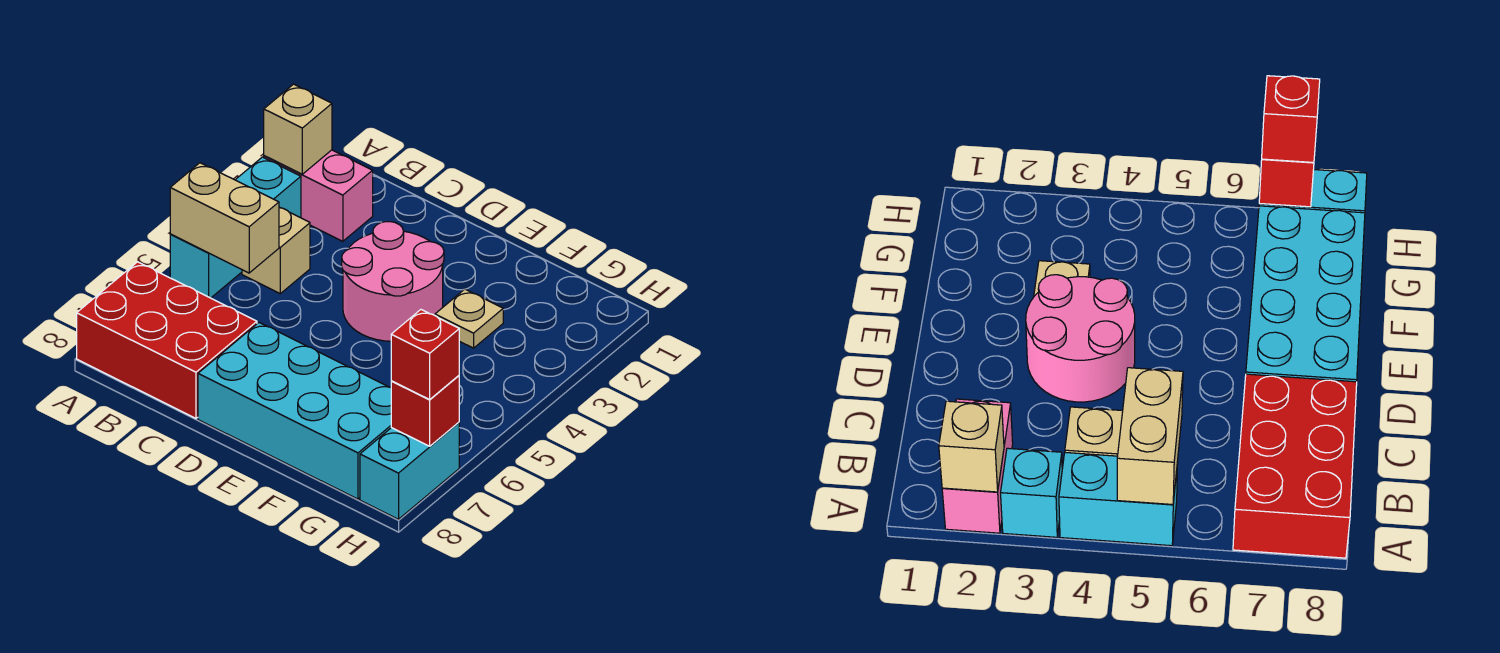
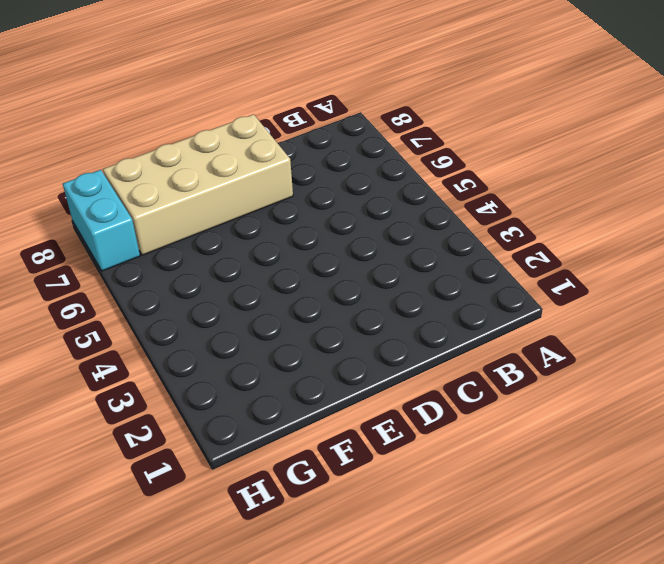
tan 2x4 brick [103,114,293,255] -> cyan 2x4 brick [198,323,391,499]
none -> pink 1x2 brick [264,150,373,241]
none -> cyan 1x1 brick [236,157,301,218]
none -> cyan 1x2 brick [170,234,242,298]

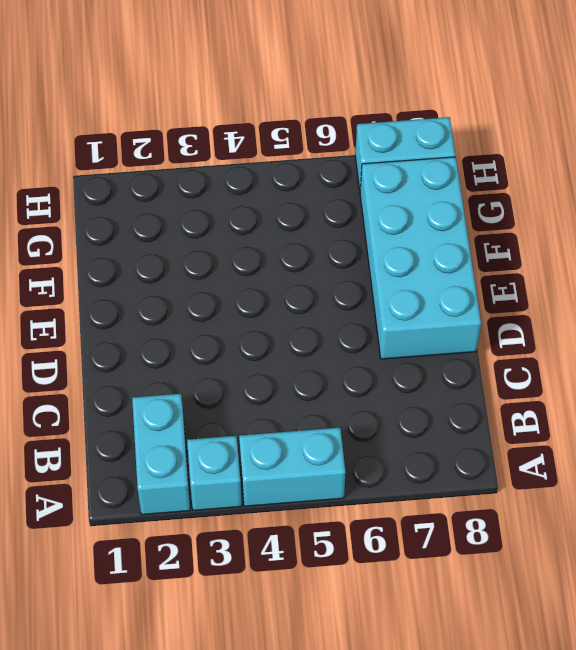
cyan 1x2 brick [132,394,190,515] -> pink 1x2 brick [264,150,373,241]
none -> red 2x3 brick [77,262,257,418]
none -> tan 1x1 brick [242,207,310,294]
none -> pink 2x2 round brick [342,222,444,341]

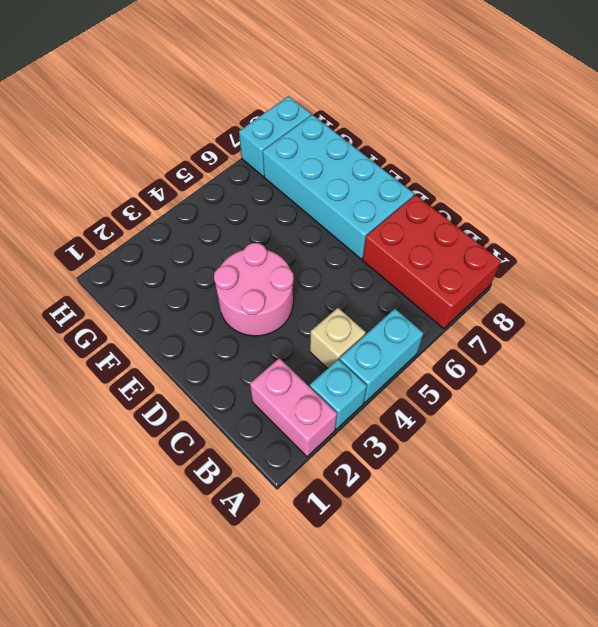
none -> tan 1x1 plate [435,289,503,348]
none -> tan 1x1 brick [264,84,332,174]
none -> tan 1x2 brick [170,163,279,273]

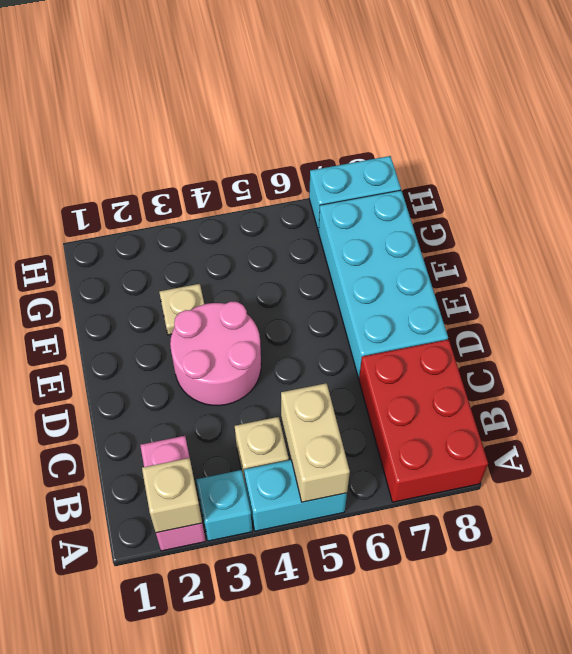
none -> red 1x1 brick [391,376,459,446]
none -> red 1x1 brick [391,310,459,399]

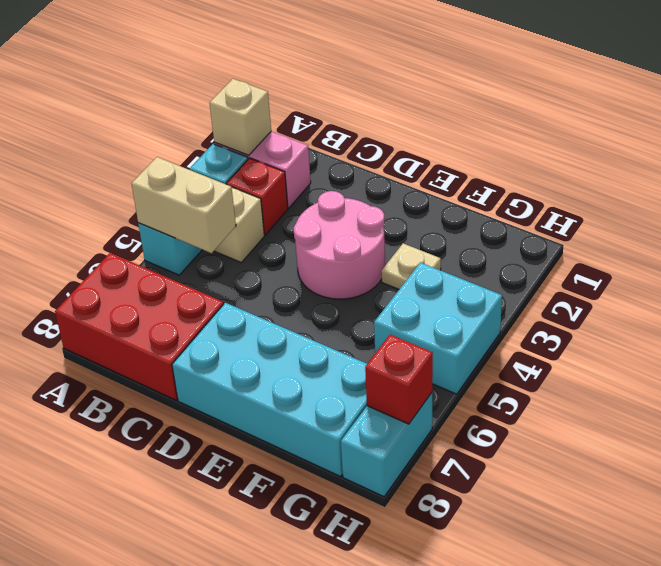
red 1x1 brick [226,158,288,235] -> red 1x1 brick moved to [391,310,459,399]
cyan 2x2 brick [374,262,502,394] -> none

